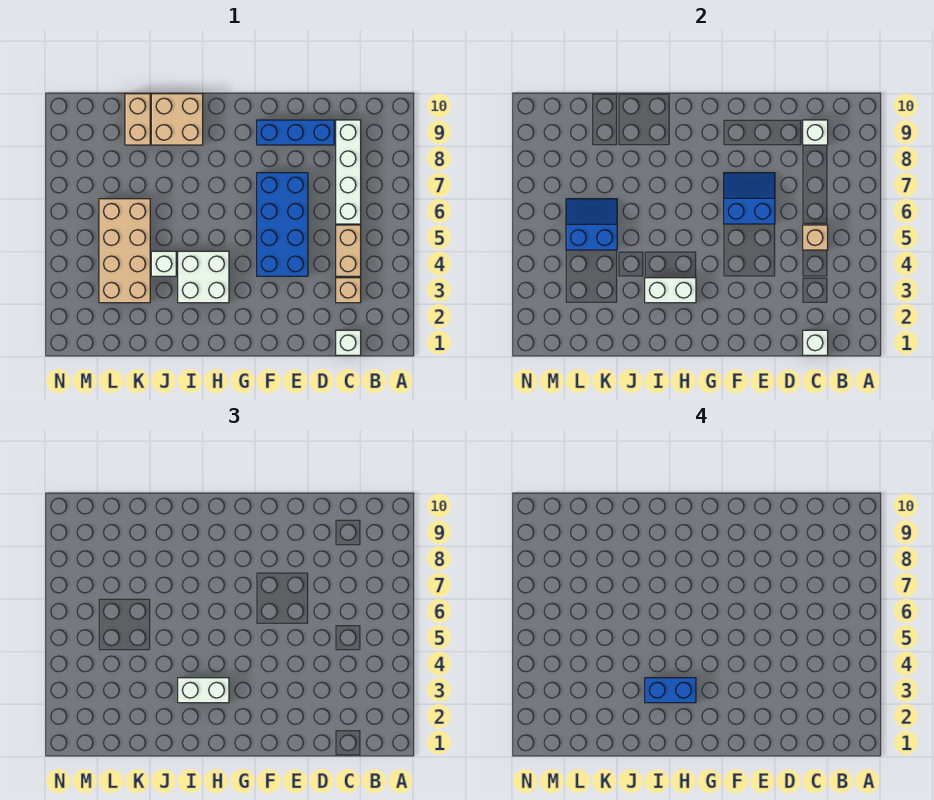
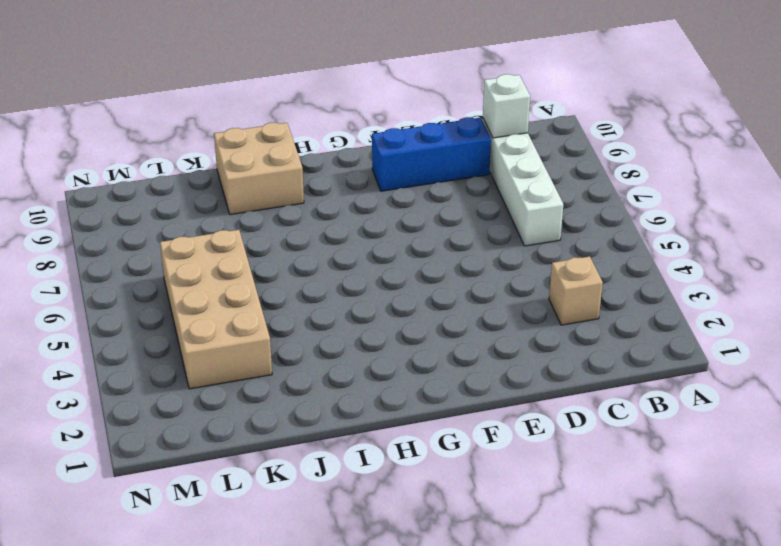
none -> white 1x1 brick [336,330,361,355]
none -> tan 1x2 brick [336,225,361,276]
none -> blue 2x4 brick [257,173,308,276]

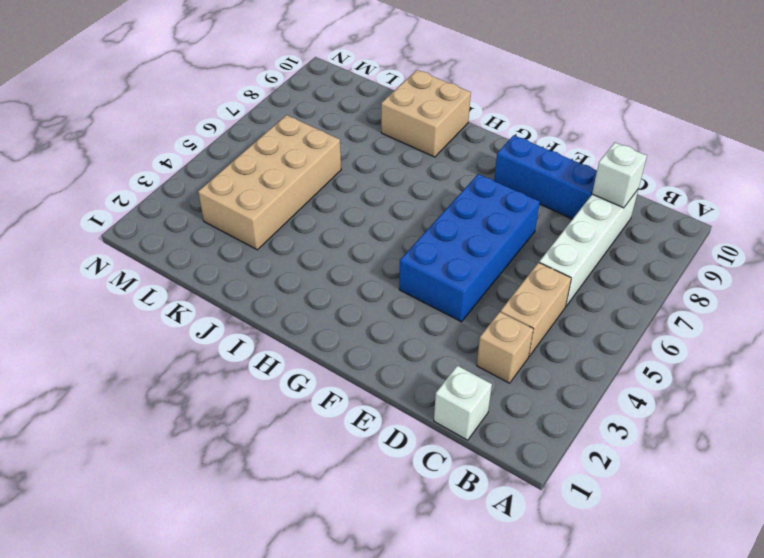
none -> white 2x2 brick [178,251,229,303]
none -> white 1x1 brick [151,251,176,276]
none -> tan 1x2 brick [125,94,150,145]

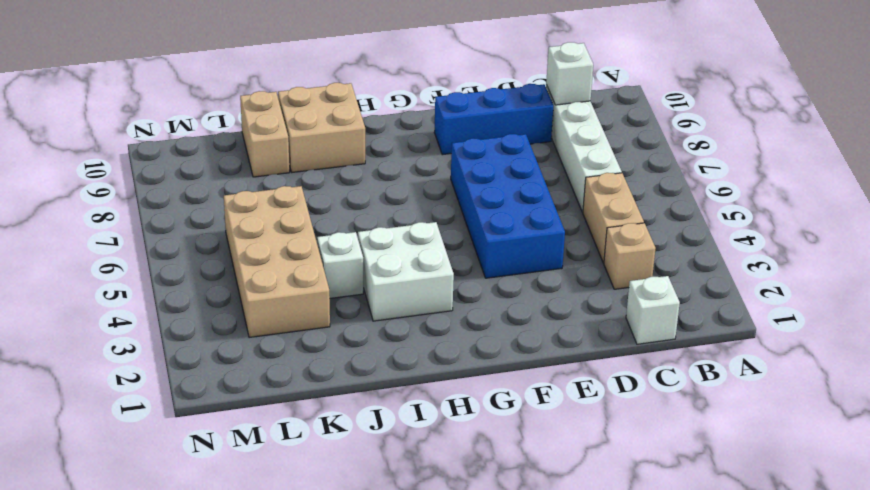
none -> white 1x1 brick [803,330,828,355]
none -> tan 1x1 brick [803,225,828,250]
none -> blue 2x2 slope [724,173,775,224]

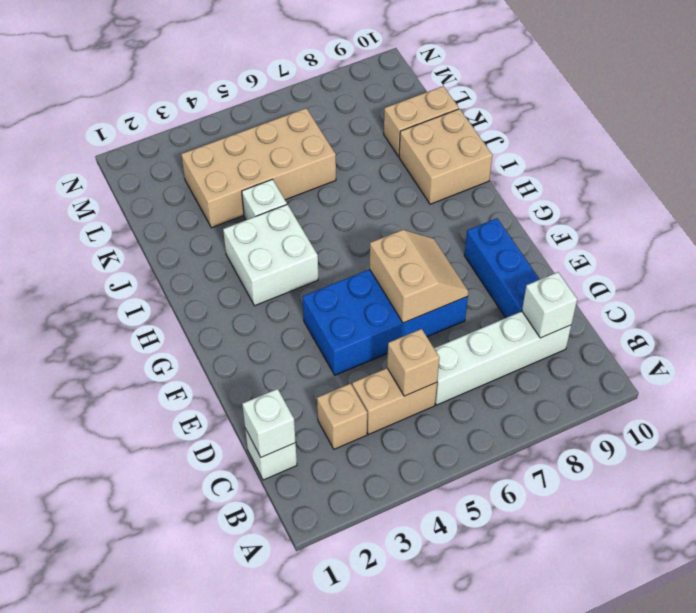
tan 2x2 slope [370,230,469,323] -> blue 2x2 slope [724,173,775,224]
none -> white 1x2 brick [645,278,696,303]
none -> blue 2x2 slope [566,199,617,250]
none -> white 1x2 brick [178,678,229,703]

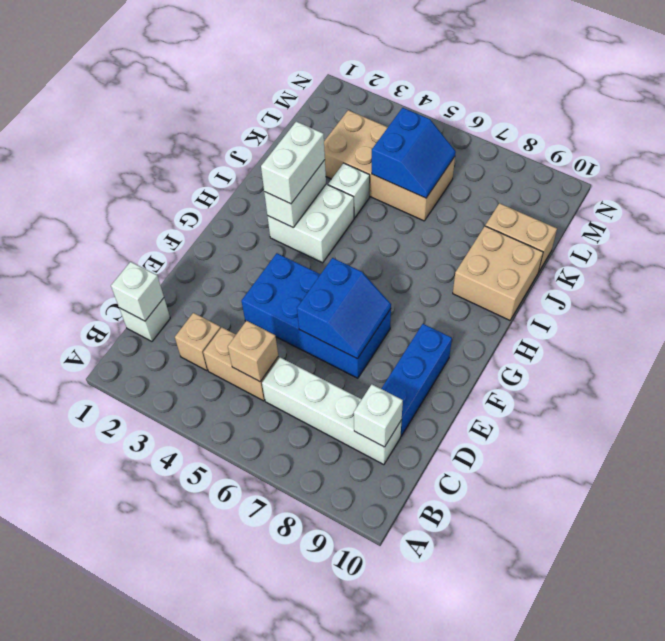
none -> blue 1x2 brick [645,678,696,703]

